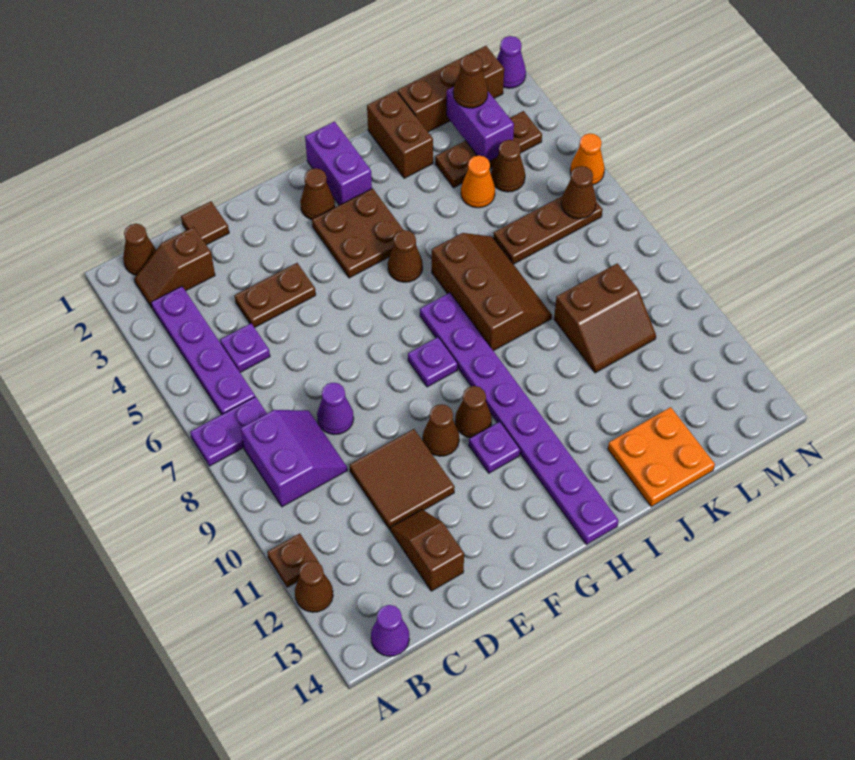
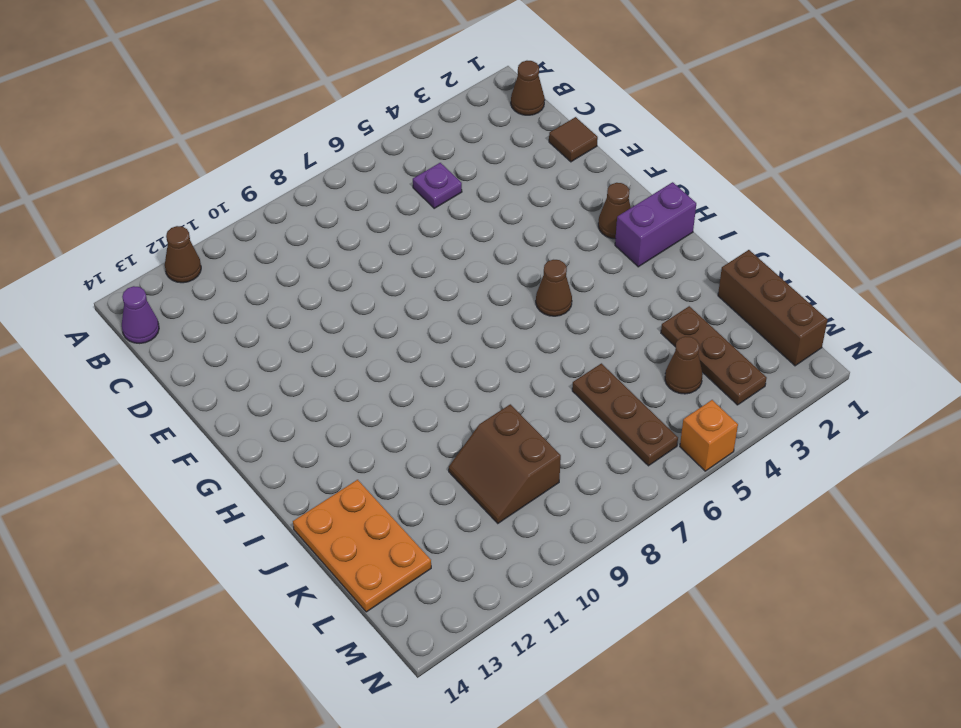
orange 2x3 plate [293,480,431,612] -> orange 2x2 plate [608,407,715,507]
orange 1x1 brick [680,400,738,471] -> orange 1x1 cone [570,133,605,185]
none -> purple 1x2 plate [190,397,267,466]
none -> brown 1x1 plate [267,534,319,587]
none -> brown 1x2 slope [134,227,215,307]
none -> purple 1x4 plate [151,286,255,415]

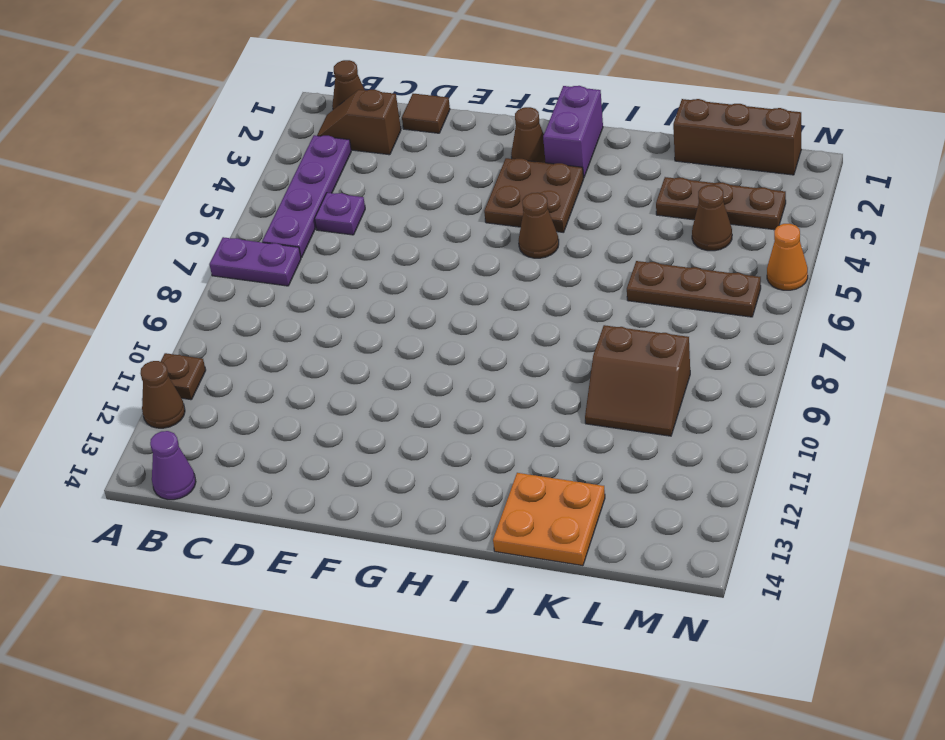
none -> purple 2x2 slope [241,410,347,507]
none -> brown 1x2 plate [235,263,316,328]
none -> purple 1x1 cone [317,382,354,434]
none -> brown 2x2 tile [349,429,455,529]

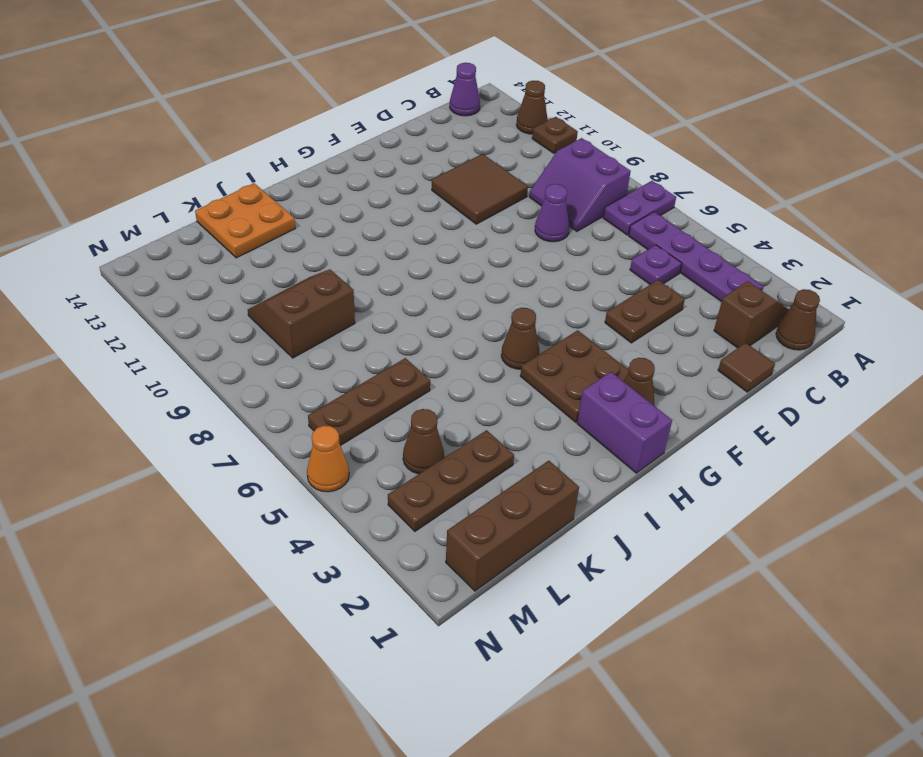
none -> brown 1x2 slope [390,510,464,591]
none -> brown 1x1 cone [423,404,459,456]
none -> purple 1x1 plate [408,337,458,387]
none -> brown 1x1 cone [455,386,492,438]

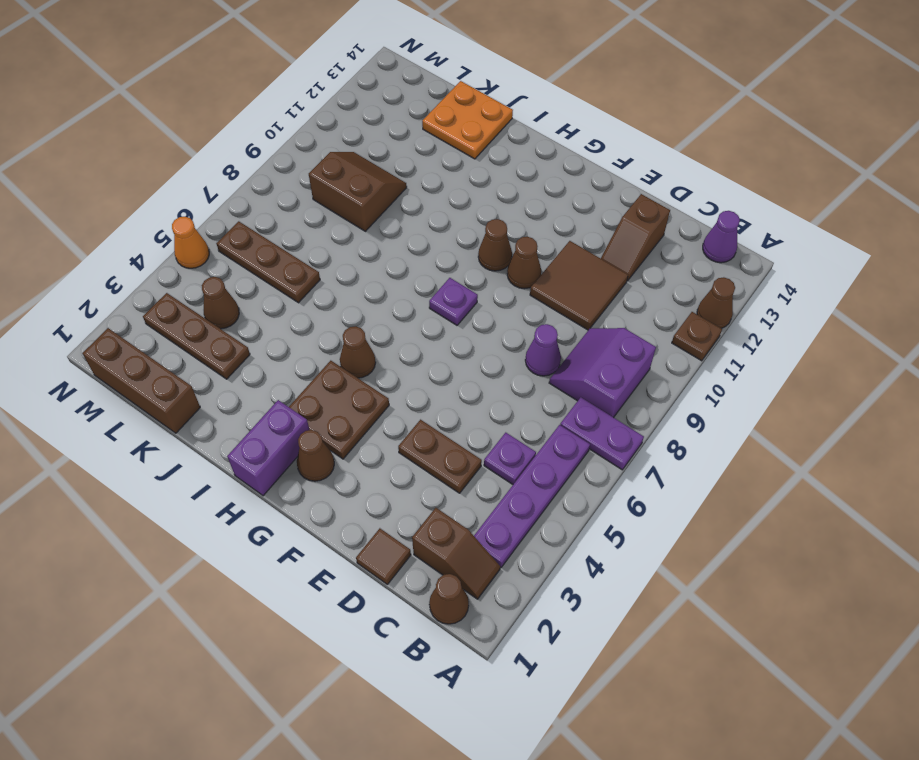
none -> purple 1x1 plate [469,422,520,473]
none -> purple 1x8 plate [420,293,618,545]
none -> brown 2x3 slope [432,233,552,351]
none -> brown 1x2 brick [367,91,433,178]

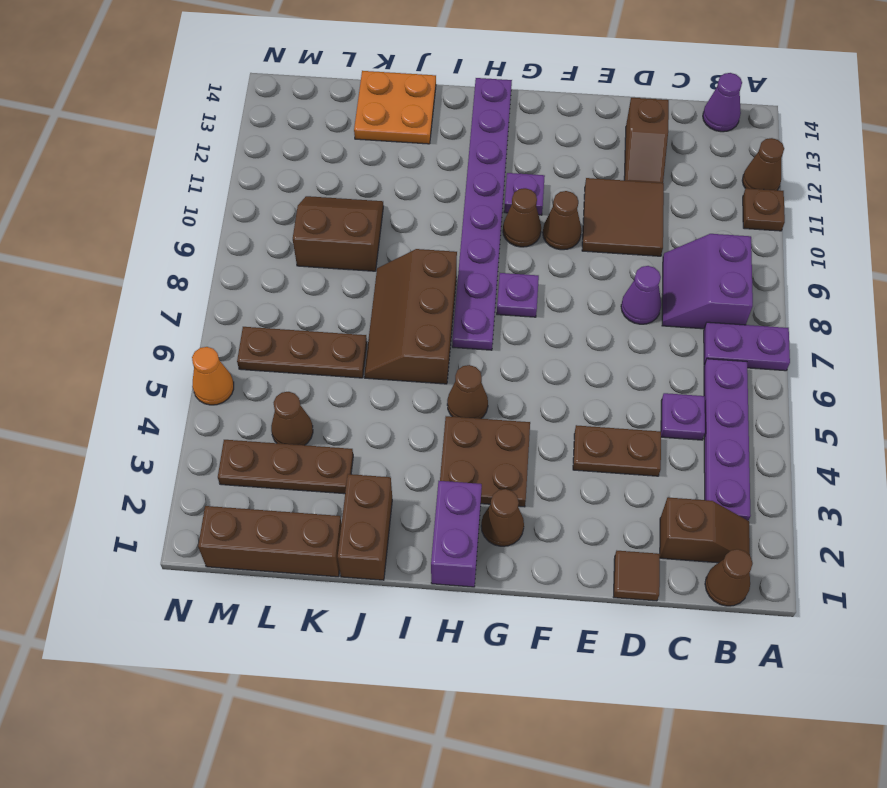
none -> orange 1x1 cone [461,155,495,208]
none -> purple 1x1 cone [497,36,526,88]
none -> purple 1x2 brick [447,87,514,161]
none -> brown 1x1 cone [561,166,596,219]

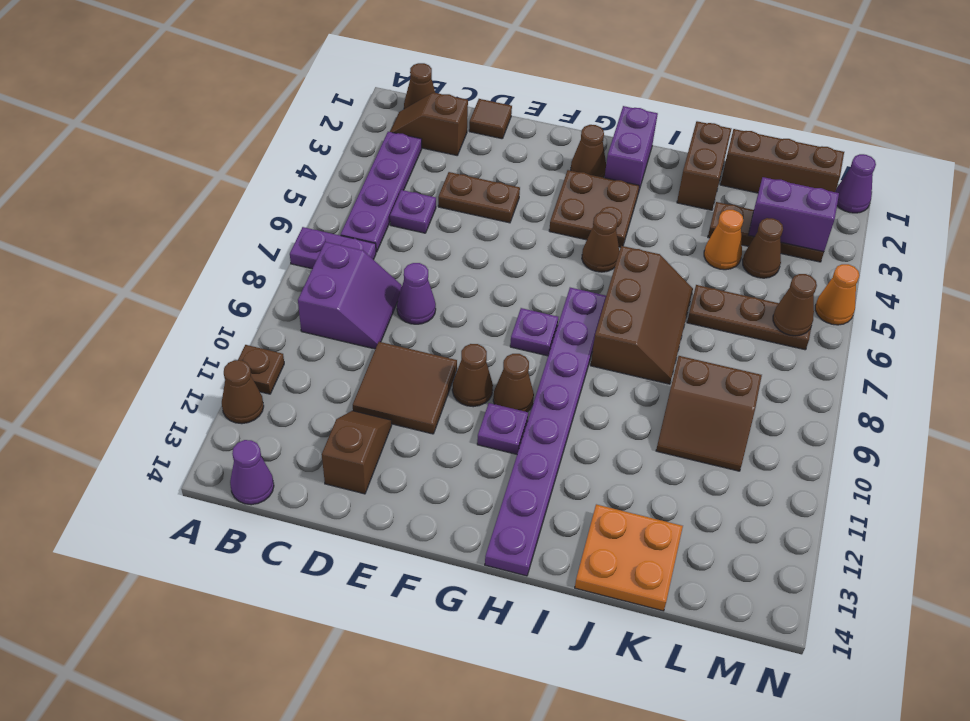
purple 1x2 brick [749,177,839,252] -> purple 1x2 brick turned to [447,87,514,161]
none -> brown 1x1 cone [453,54,488,108]

